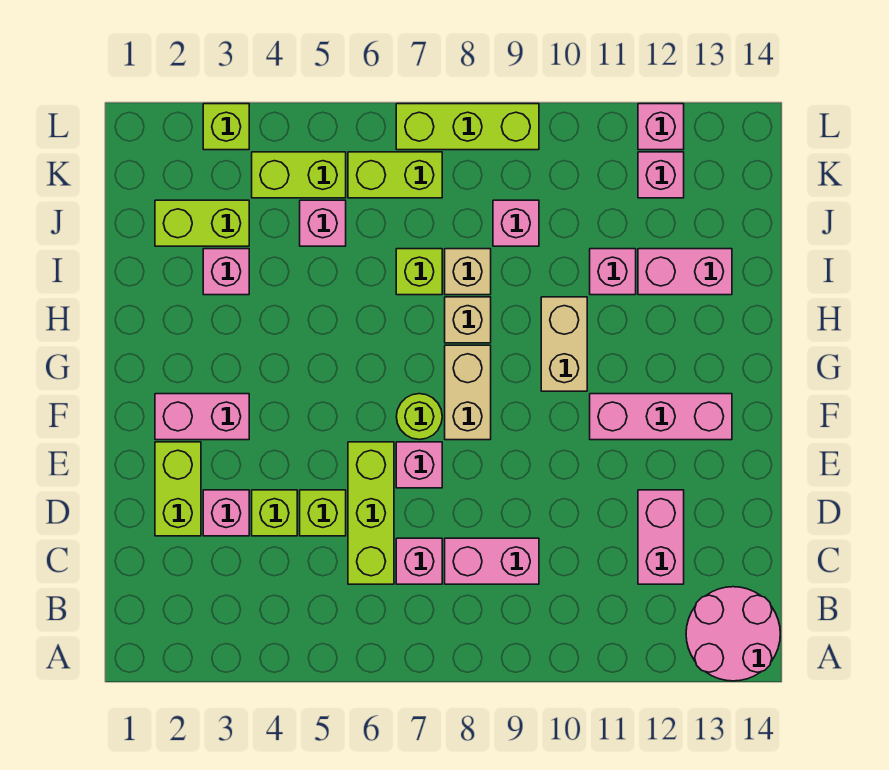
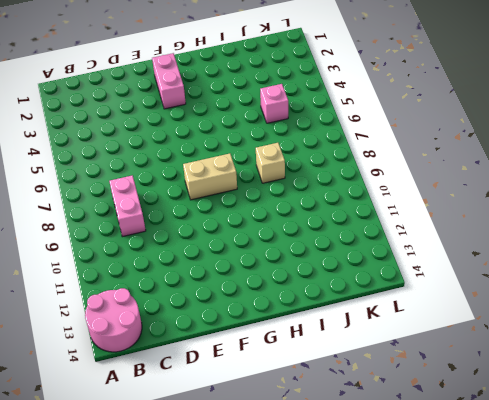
none -> lime 1x3 brick [348,442,394,584]
none -> pink 1x1 brick [396,538,442,584]
none -> pink 1x2 brick [638,490,684,584]
none -> lime 1x2 brick [155,442,201,536]

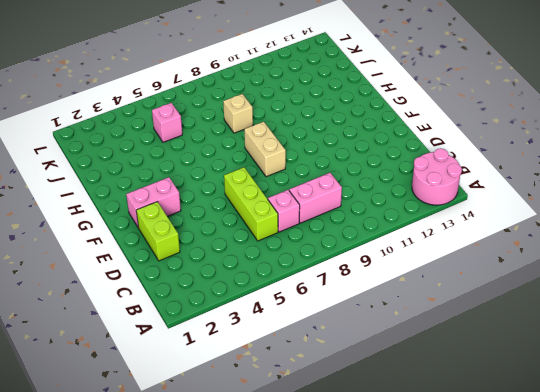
none -> pink 1x2 brick [638,490,684,584]
none -> pink 1x1 brick [203,490,249,536]
none -> lime 1x1 brick [252,490,297,536]
none -> lime 1x1 brick [300,490,346,536]

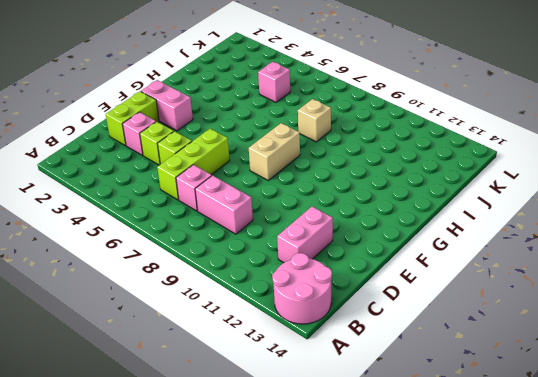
none -> pink 1x1 brick [396,442,442,488]
none -> lime 1x1 round brick [396,394,442,440]
none -> pink 1x3 brick [590,394,732,440]
none -> tan 1x2 brick [541,297,587,391]

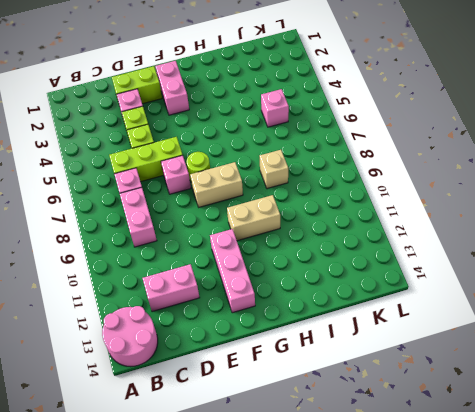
none -> tan 1x1 brick [445,297,491,343]
none -> pink 1x1 brick [203,249,249,295]
none -> lime 1x1 brick [396,249,442,295]
none -> pink 1x1 brick [590,249,636,295]

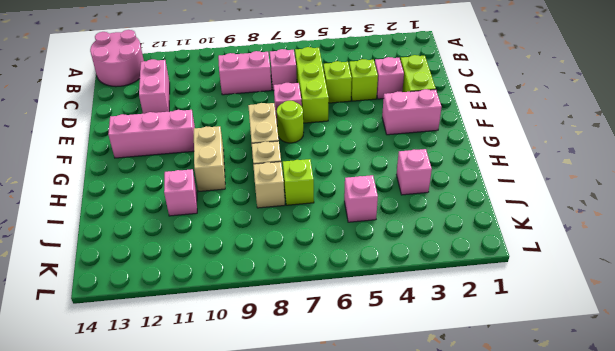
none -> pink 1x2 brick [638,249,732,295]
none -> lime 1x2 brick [155,200,249,246]
none -> pink 1x1 brick [493,200,539,246]
none -> lime 1x2 brick [252,152,346,198]

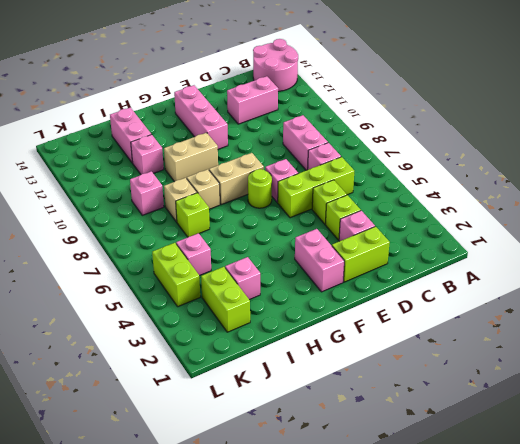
none -> lime 1x2 brick [348,152,442,198]
none -> pink 1x1 brick [638,152,684,198]
none -> lime 1x1 brick [203,104,249,150]
none -> lime 1x3 brick [396,104,539,150]

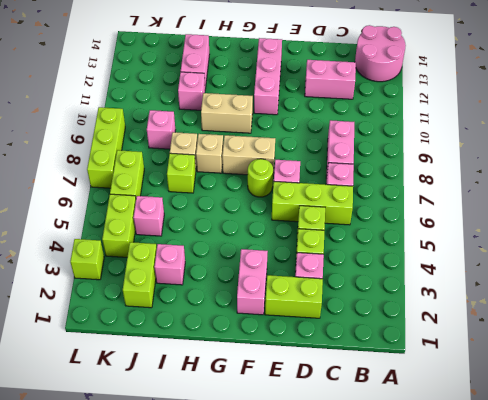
none -> pink 1x1 brick [638,152,684,198]
none -> pink 1x1 brick [638,104,684,150]

